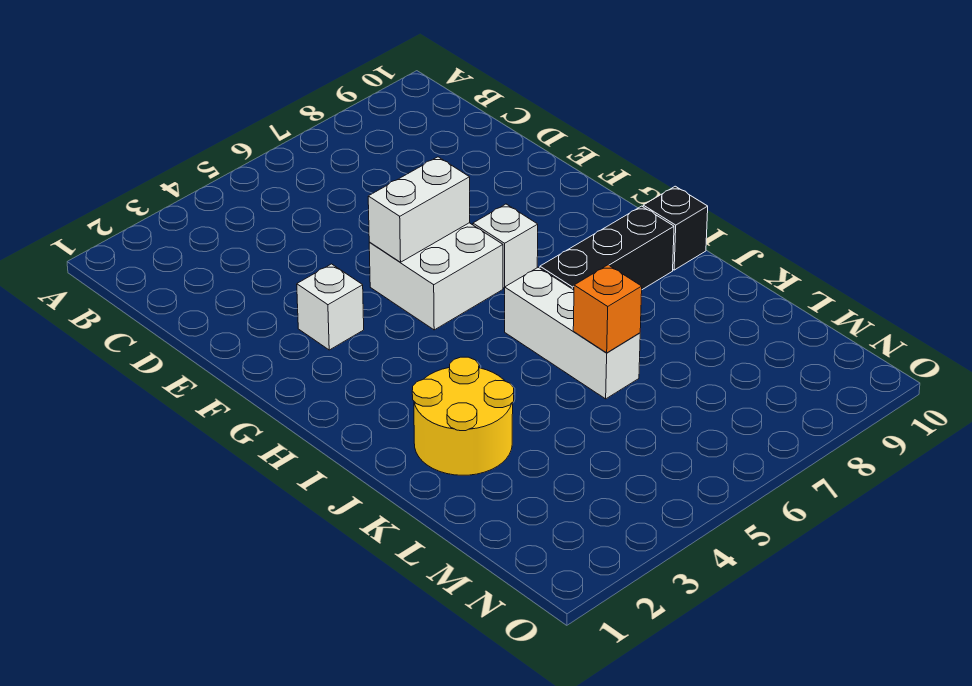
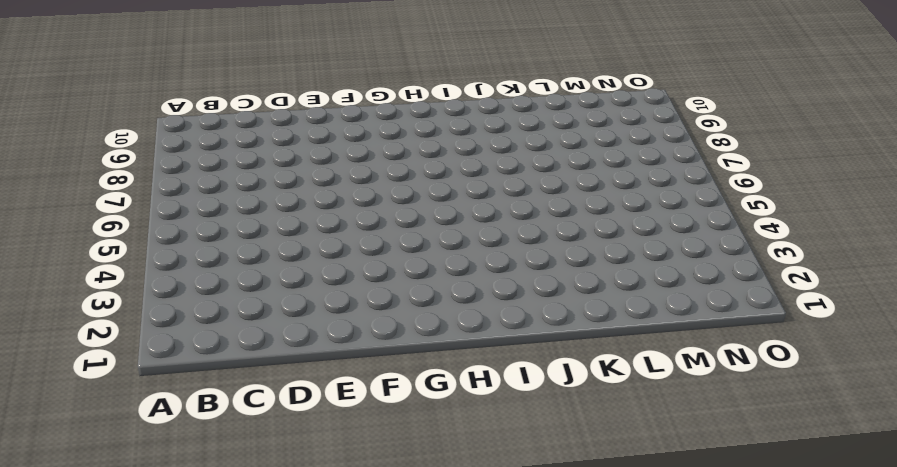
none -> white 1x1 brick [297,264,364,350]
none -> white 2x2 brick [369,223,503,330]

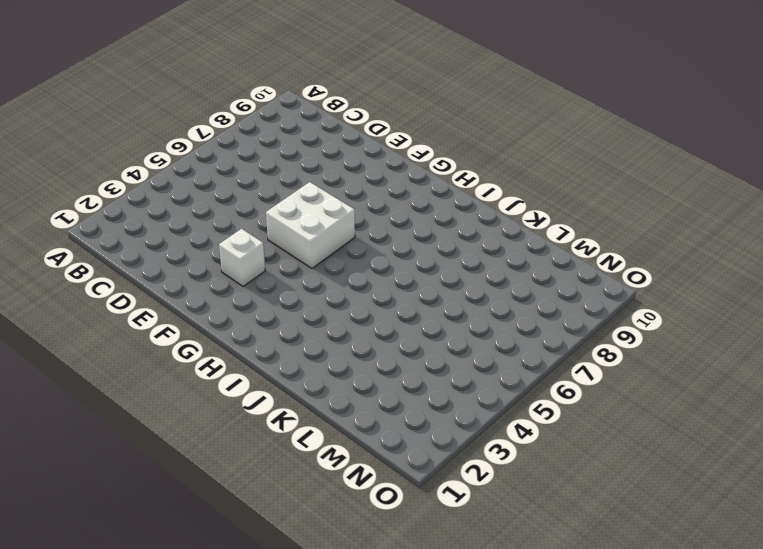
none -> white 1x1 brick [473,204,538,289]
none -> white 1x3 brick [505,267,640,399]

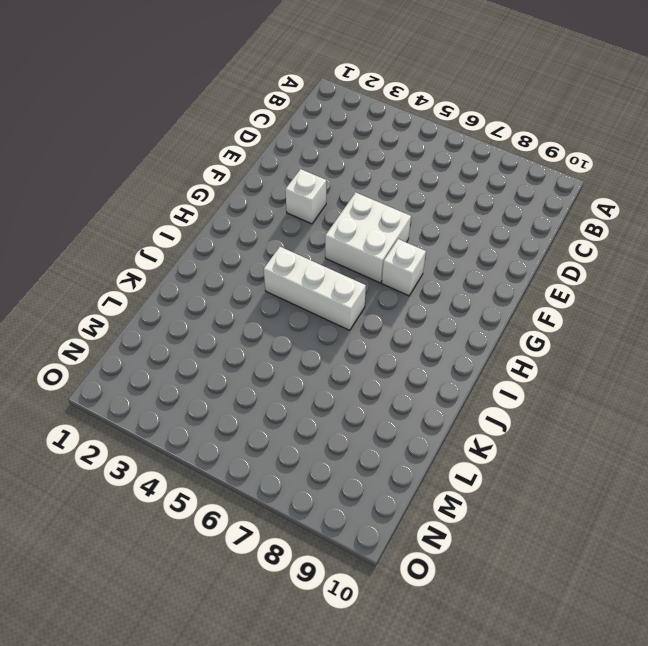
white 1x3 brick [264,247,366,330] -> white 1x3 brick turned to [505,267,640,399]
none -> black 1x3 brick [540,206,674,290]
none -> black 1x1 brick [643,186,708,270]

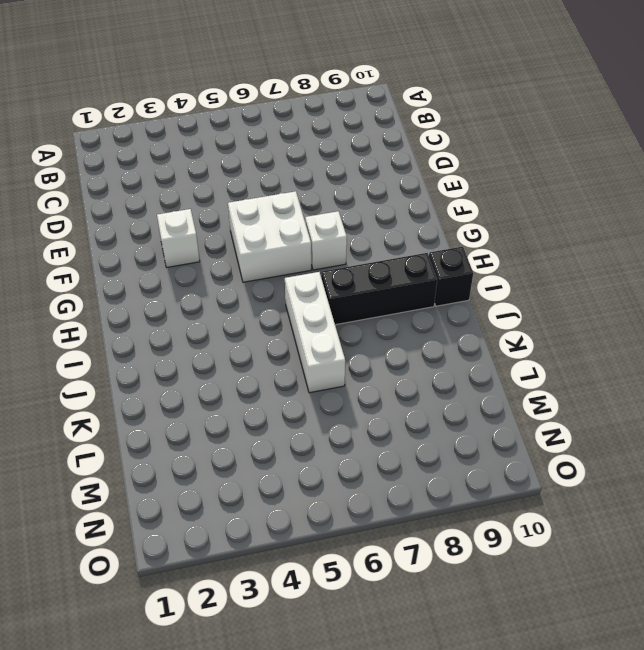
none -> yellow 2x2 round brick [412,357,514,475]
none -> white 1x2 brick [368,157,470,262]

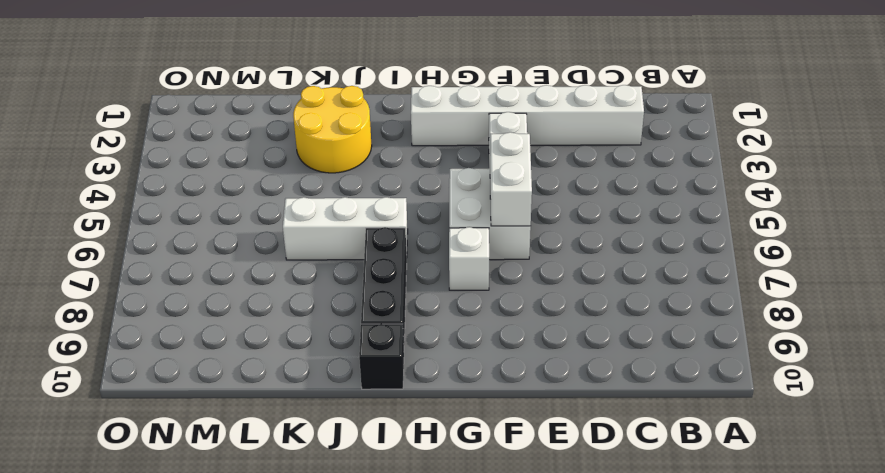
white 1x6 brick [411,85,644,146] -> none
none -> orange 1x1 brick [573,265,642,353]

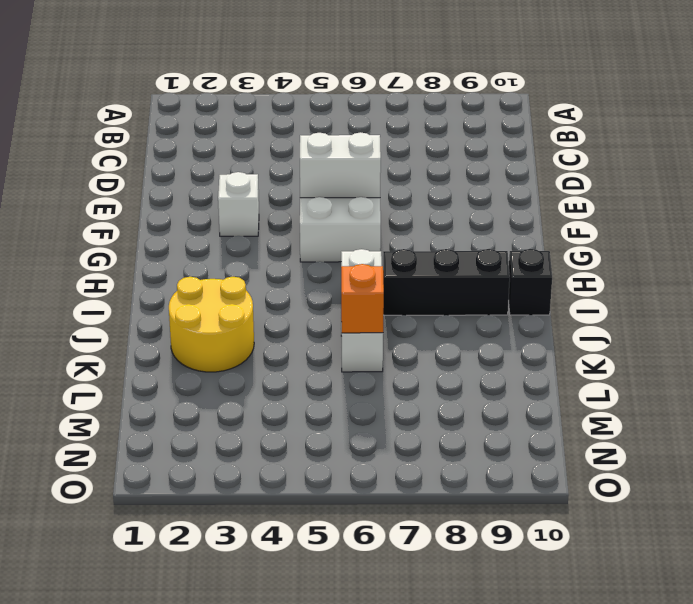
none -> white 1x1 brick [473,204,538,289]

